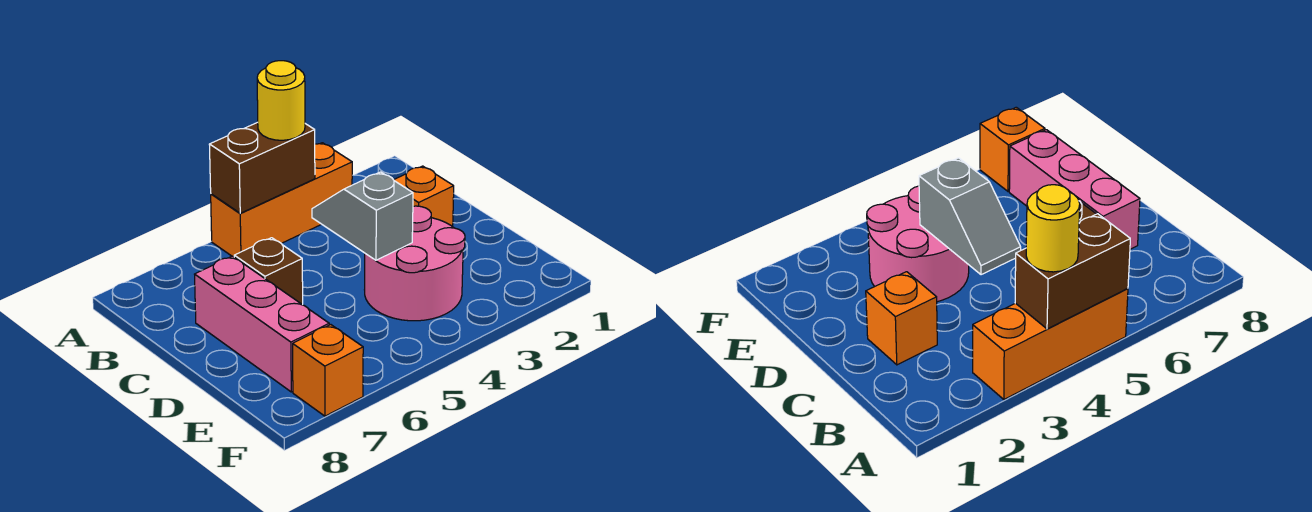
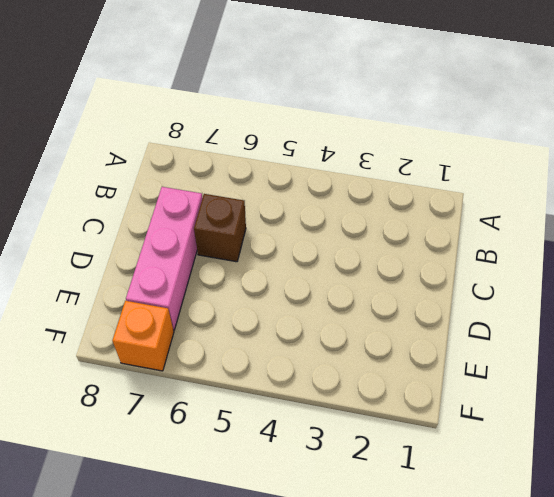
none -> orange 1x3 brick [211,143,352,257]
none -> orange 1x1 brick [394,166,454,227]

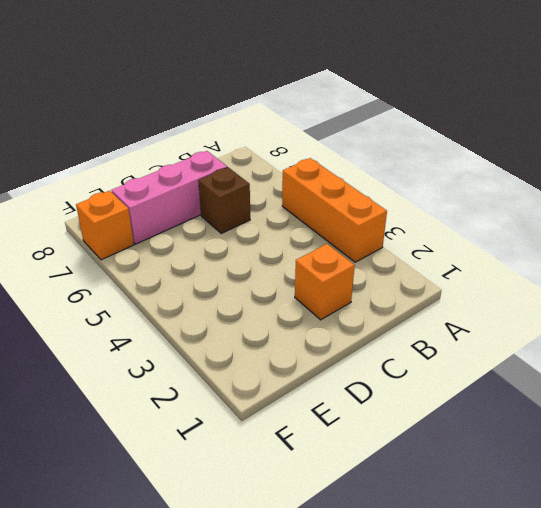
none -> pink 2x2 round brick [365,206,465,321]
none -> brown 1x2 brick [209,122,315,213]

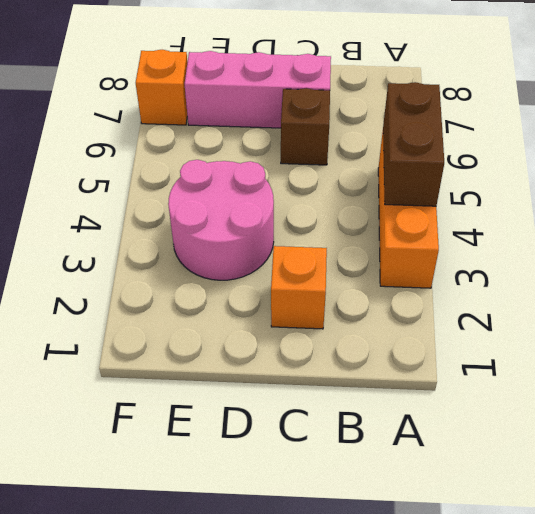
none -> grey 1x2 slope [312,172,413,260]
none -> yellow 1x1 round brick [257,61,305,140]

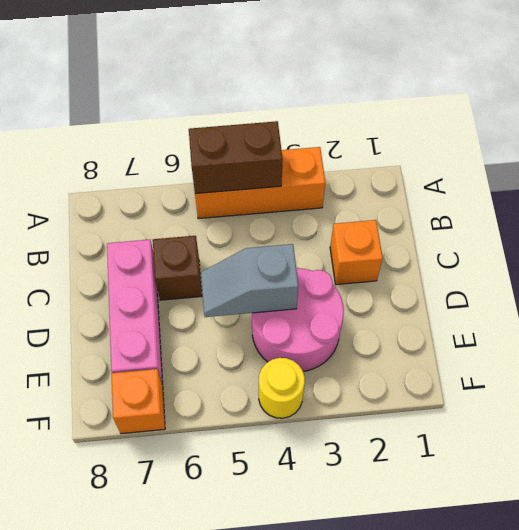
grey 1x2 slope [201,244,298,317] -> grey 1x2 slope turned to [312,172,413,260]
yellow 1x1 round brick [259,358,305,418] -> yellow 1x1 round brick moved to [257,61,305,140]

